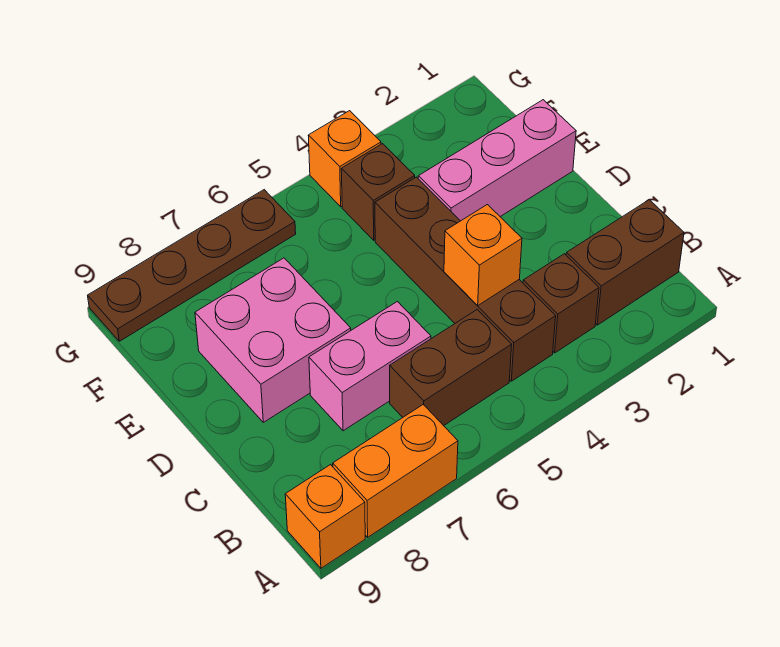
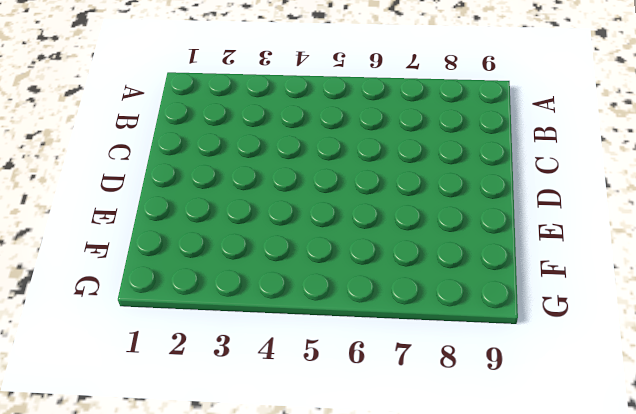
none -> orange 1x2 brick [333,405,458,537]
none -> orange 1x1 brick [285,465,365,568]
none -> brown 1x2 brick [566,200,684,325]

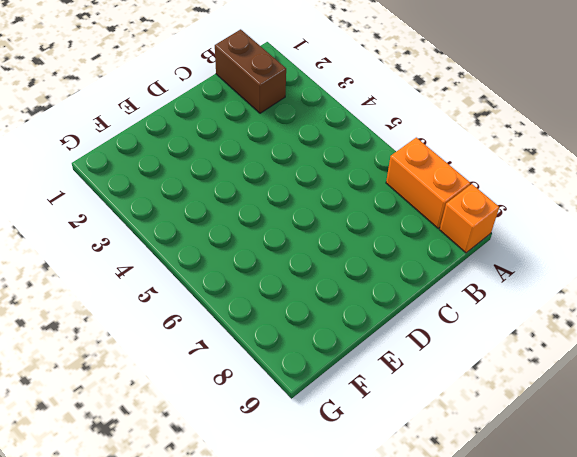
none -> brown 1x1 brick [523,254,599,353]
none -> brown 1x4 brick [375,177,556,381]
none -> brown 1x2 brick [390,310,512,426]

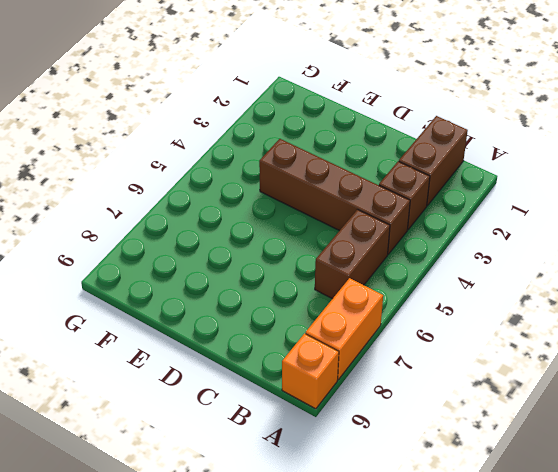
none -> pink 1x2 brick [309,302,431,431]
none -> pink 2x2 brick [195,258,351,422]
none -> pink 1x3 brick [418,100,576,221]

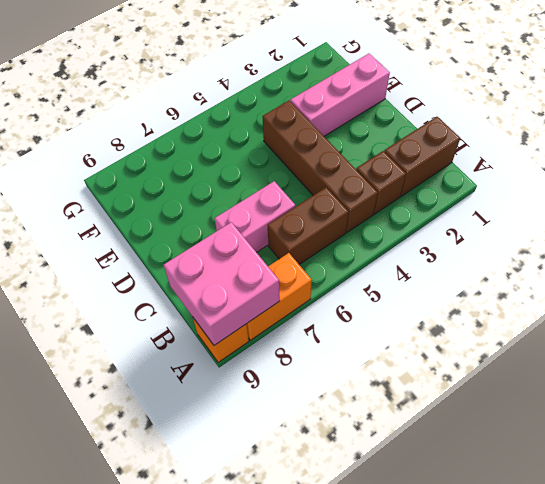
pink 2x2 brick [164,222,280,345] -> pink 2x2 brick moved to [195,258,351,422]
none -> brown 1x1 brick [341,144,415,240]
none -> orange 1x1 brick [308,111,381,207]
none -> brown 1x4 plate [88,190,296,341]

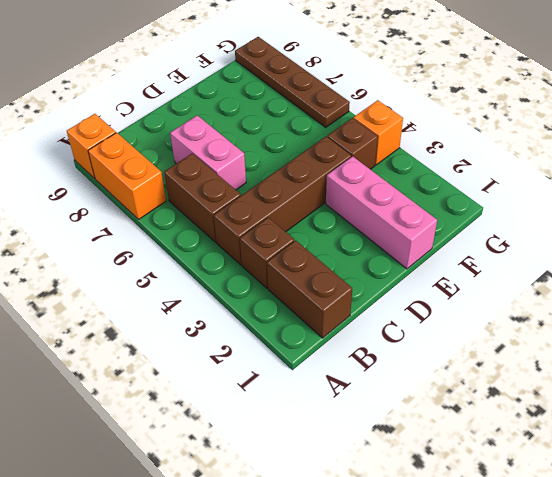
none -> pink 2x2 brick [195,258,351,422]
none -> orange 1x1 brick [444,205,522,306]

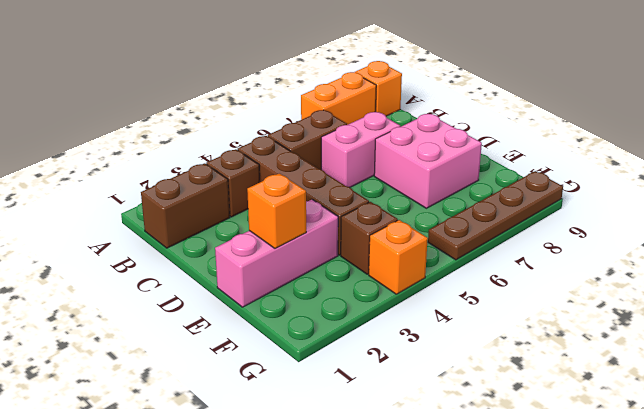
orange 1x1 brick [247,173,306,248] -> orange 1x1 brick moved to [444,205,522,306]

